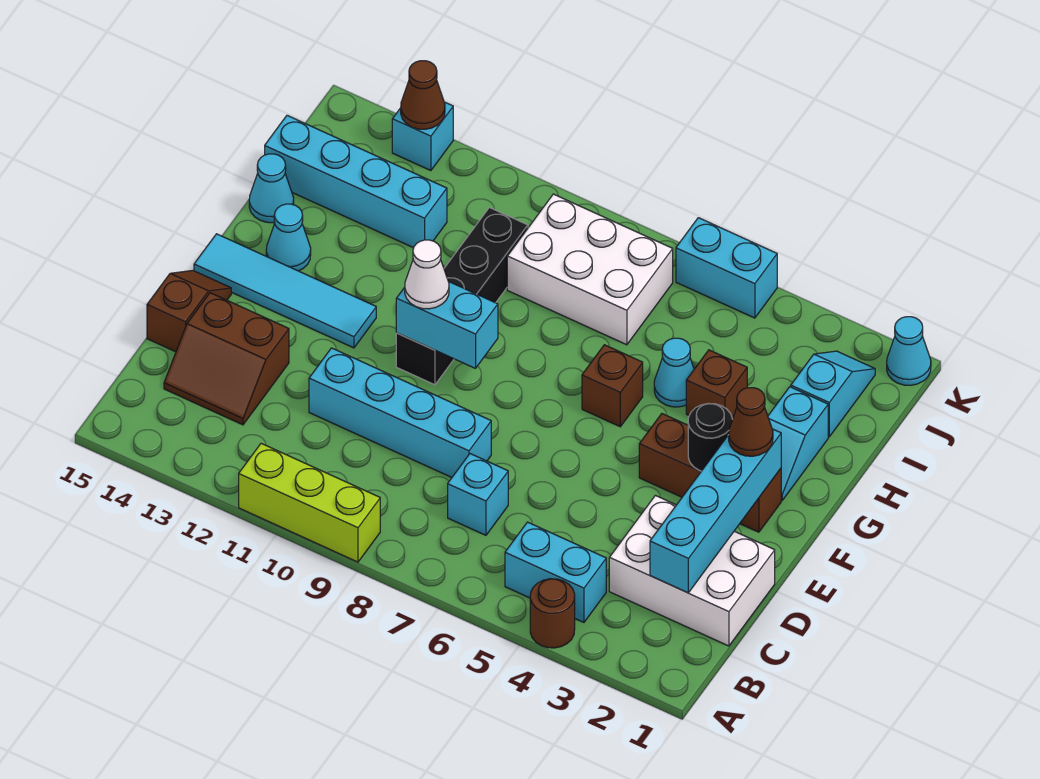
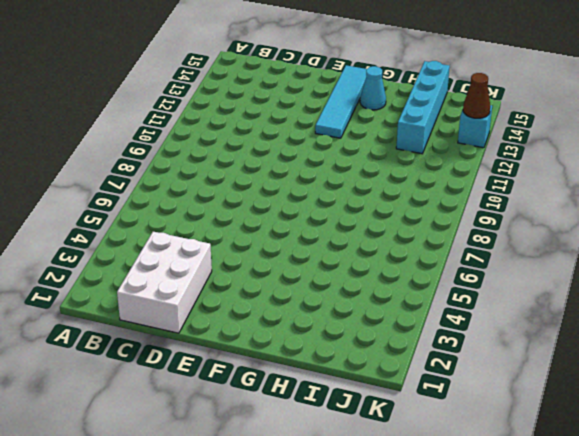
none -> brown 1x1 round brick [530,579,575,648]
none -> lime 1x3 brick [239,443,380,562]
none -> cyan 1x2 brick [505,522,606,622]

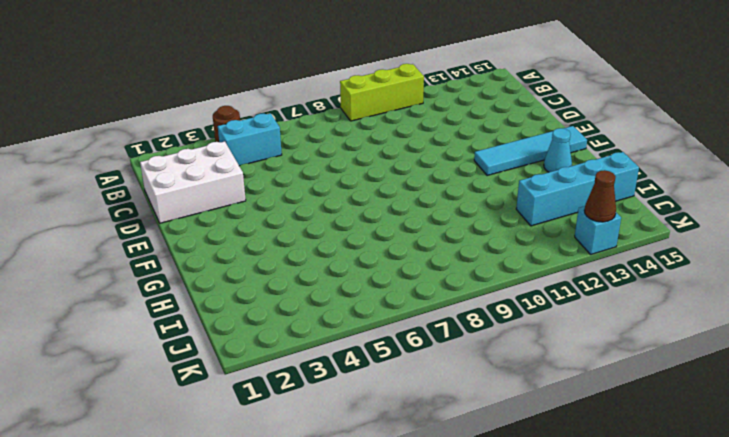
none -> cyan 1x1 brick [448,454,508,535]
none -> brown 2x2 slope [164,293,289,425]
none -> cyan 1x4 brick [309,348,491,477]

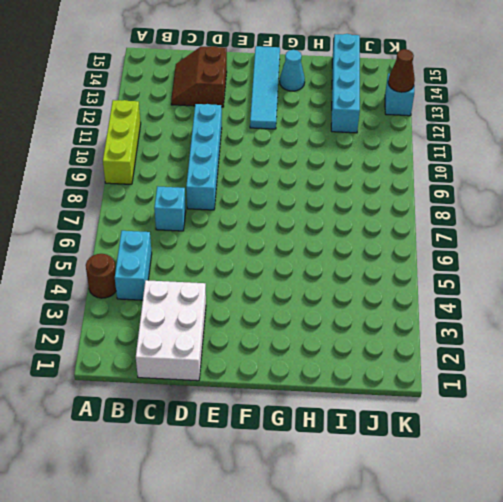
none -> brown 1x2 slope [147,270,231,352]
none -> brown 1x3 brick [639,414,781,532]
none -> black 1x4 brick [396,208,528,385]

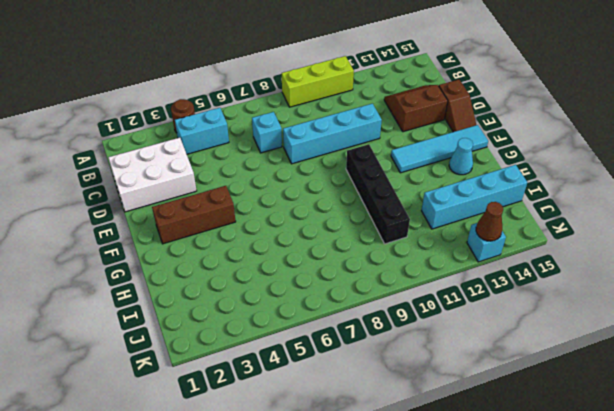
none -> cyan 1x2 slope [768,387,828,500]
none -> brown 1x1 brick [582,345,643,427]
none -> brown 1x1 brick [686,350,747,419]

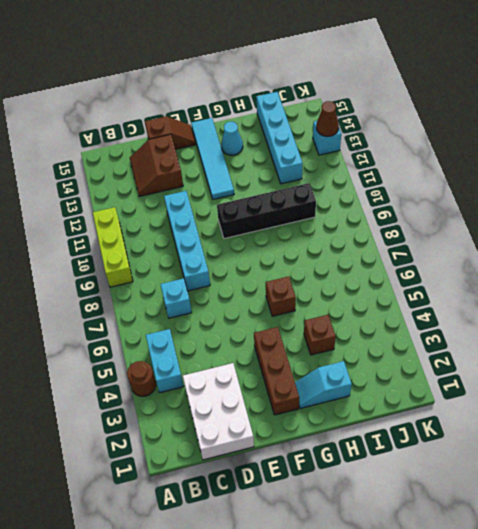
none -> cyan 1x1 cone [654,338,694,407]
none -> cyan 1x1 cone [249,154,294,223]
none -> cyan 1x2 slope [791,351,875,437]

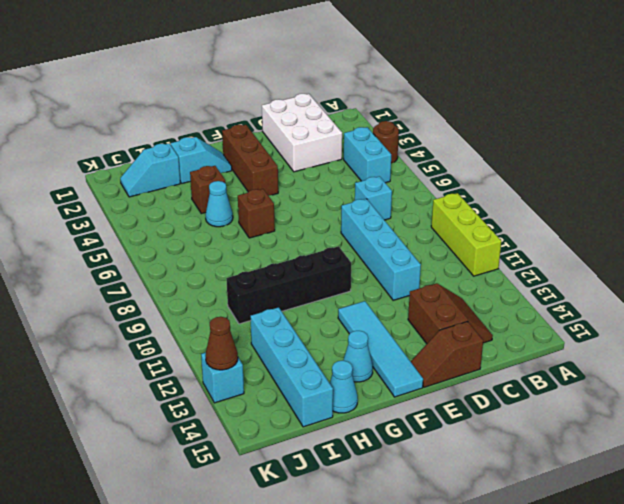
none -> white 2x3 brick [507,194,673,345]
none -> cyan 1x1 cone [887,317,931,385]
none -> cyan 1x2 brick [676,218,777,318]

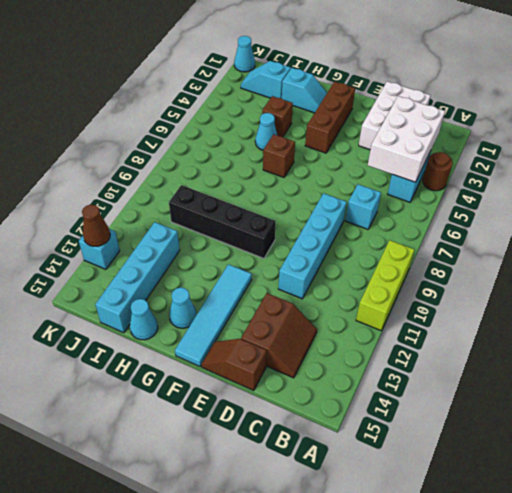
white 2x3 brick [368,96,445,182] -> white 2x3 brick moved to [507,194,673,345]
none -> cyan 1x2 brick [676,218,777,318]
none -> cyan 1x4 brick [650,429,781,593]
none -> black 1x1 round brick [688,403,732,471]

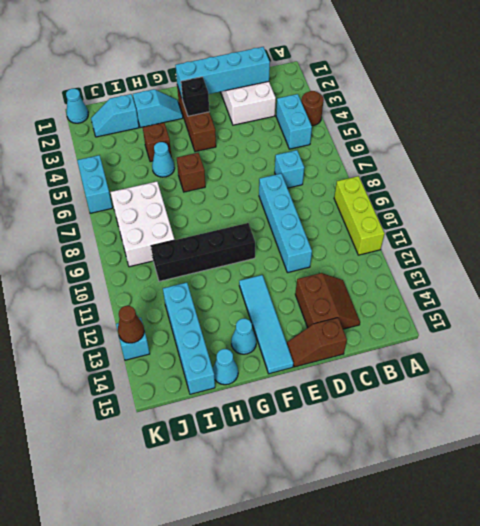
black 1x1 brick [181,77,209,116] -> black 1x1 round brick [688,403,732,471]
none -> cyan 1x2 brick [396,281,498,368]
none -> brown 1x1 cone [729,388,773,456]
none -> white 1x1 cone [405,240,449,309]

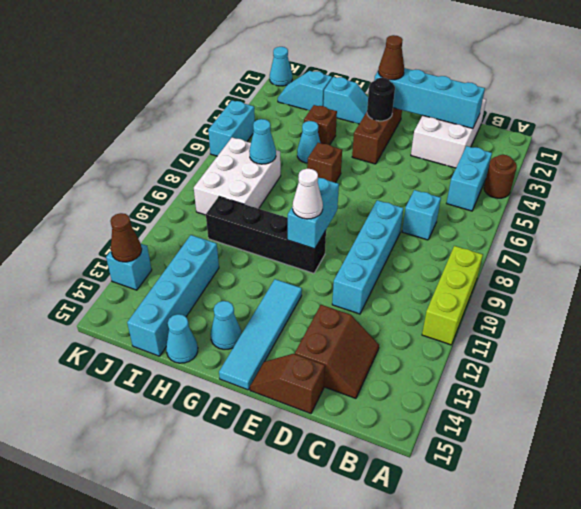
cyan 1x1 cone [249,119,276,164] -> none

